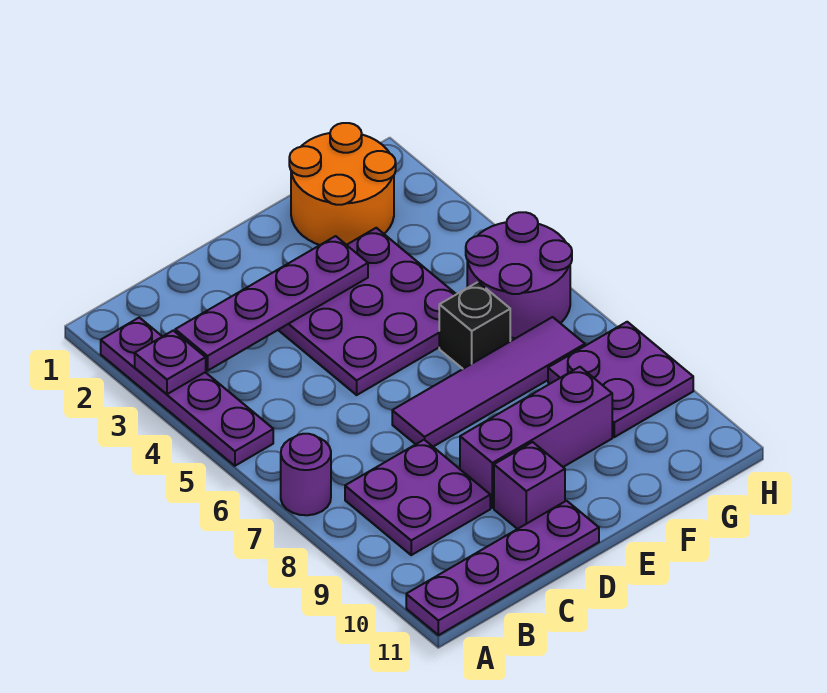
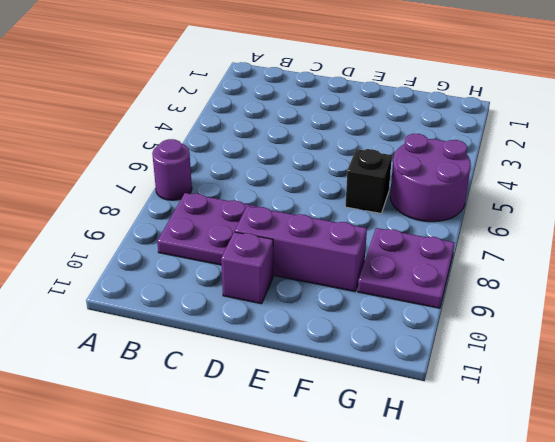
none -> purple 1x4 plate [101,317,273,466]
none -> purple 1x4 plate [406,501,599,635]
none -> purple 3x3 plate [279,228,456,395]

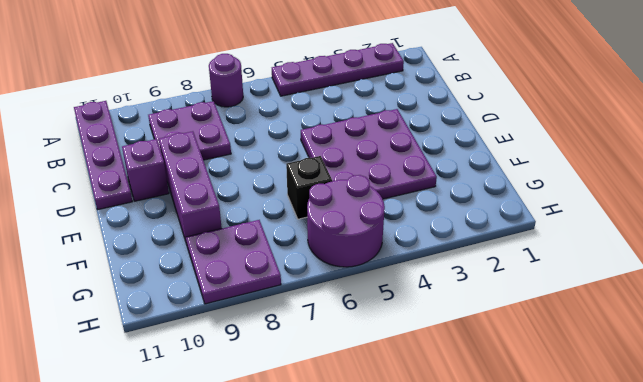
none -> purple 1x4 tile [392,317,585,447]
none -> orange 2x2 round brick [289,123,396,245]
none -> purple 1x1 plate [135,331,206,394]

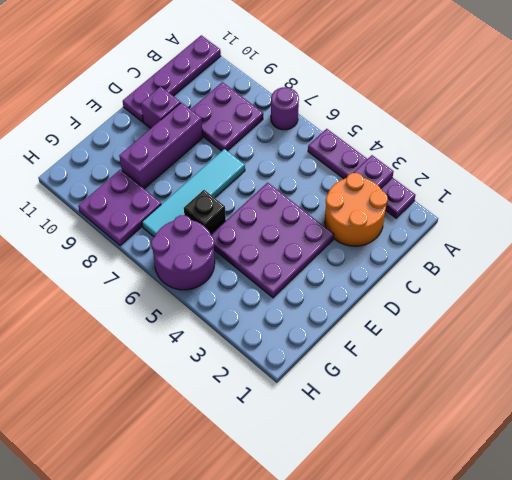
orange 2x2 round brick [325,173,388,246] -> orange 2x2 round brick moved to [289,123,396,245]
cyan 1x4 tile [142,149,245,237] -> purple 1x4 tile [392,317,585,447]
none -> purple 1x4 plate [175,236,368,371]

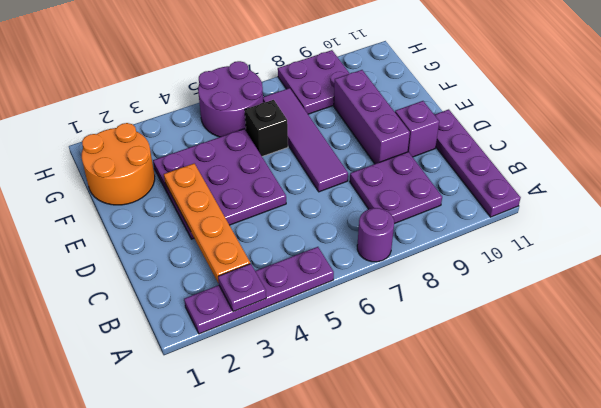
orange 1x4 plate [164,163,250,283] -> purple 1x4 plate [175,236,368,371]

